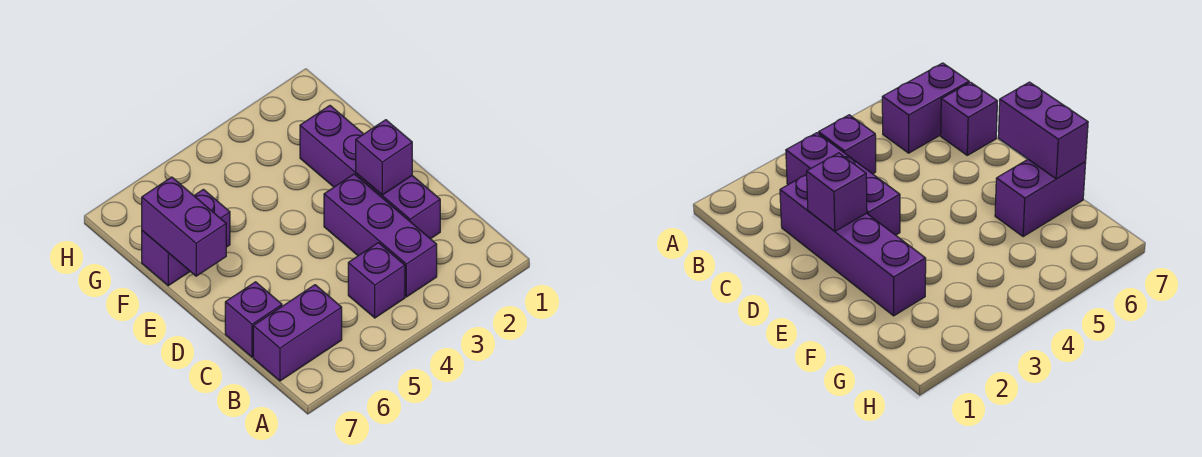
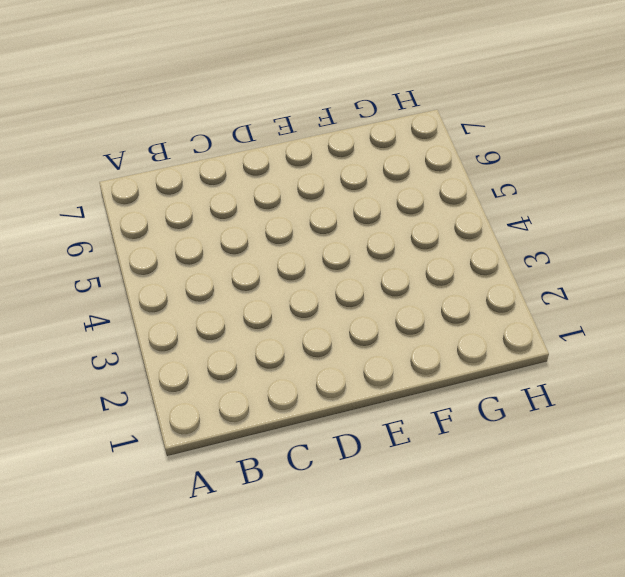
none -> purple 1x3 brick [324,174,437,297]
none -> purple 1x1 brick [348,243,405,318]

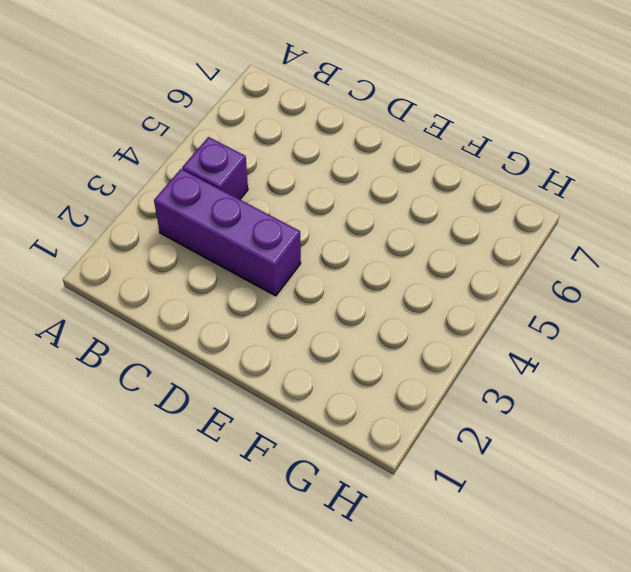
none -> purple 1x2 brick [253,285,342,381]
none -> purple 1x4 brick [300,106,440,239]

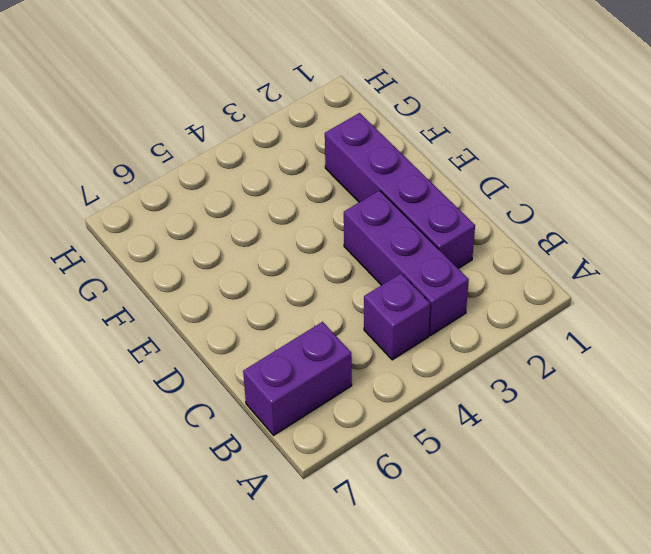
none -> purple 1x1 brick [225,282,282,357]
none -> purple 1x2 brick [142,189,230,286]

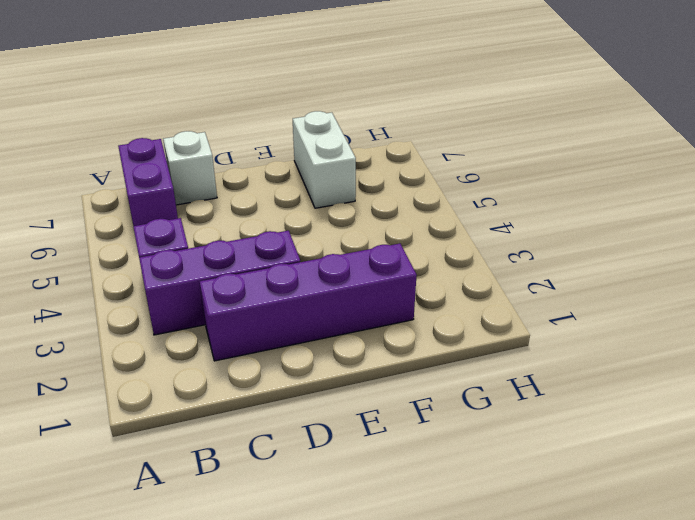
white 1x1 brick [163,131,217,205] -> purple 1x1 brick [225,282,282,357]
white 1x2 brick [293,111,356,208] -> purple 1x2 brick [142,189,230,286]
none -> purple 1x1 brick [356,120,412,195]
none -> purple 1x2 brick [142,177,226,276]

